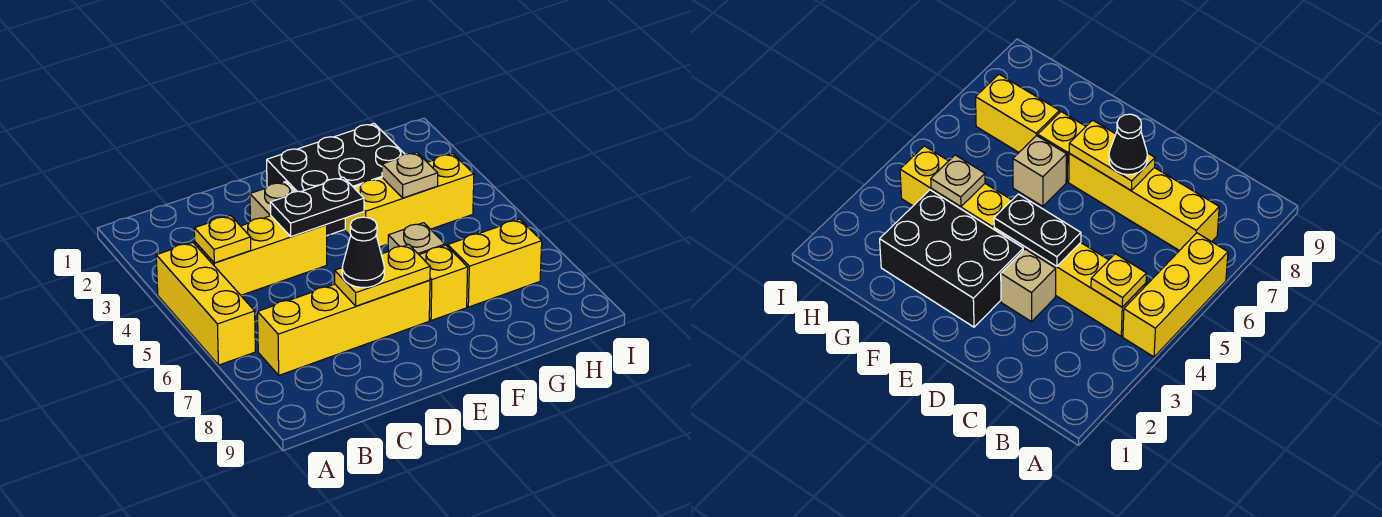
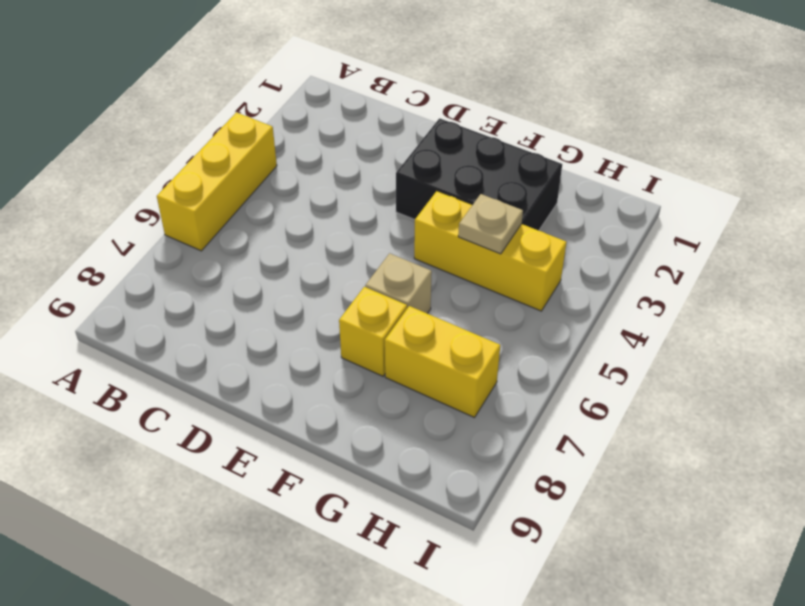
none -> yellow 1x3 brick [195,216,327,295]
none -> yellow 1x4 brick [258,280,430,375]
none -> tan 1x1 brick [250,182,295,221]

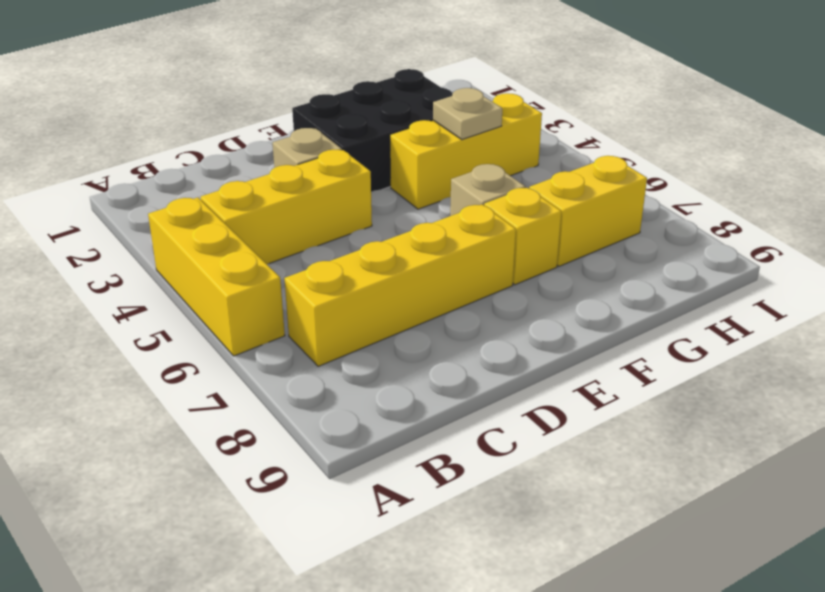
none -> yellow 1x1 plate [194,216,251,263]
none -> black 1x2 plate [270,177,364,236]
none -> yellow 1x2 plate [335,245,430,306]

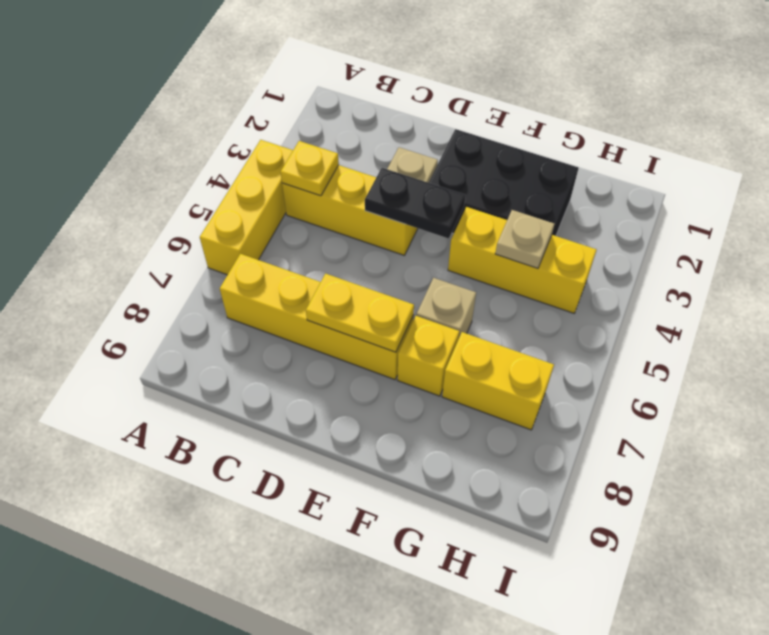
none -> black 1x1 cone [342,217,384,287]

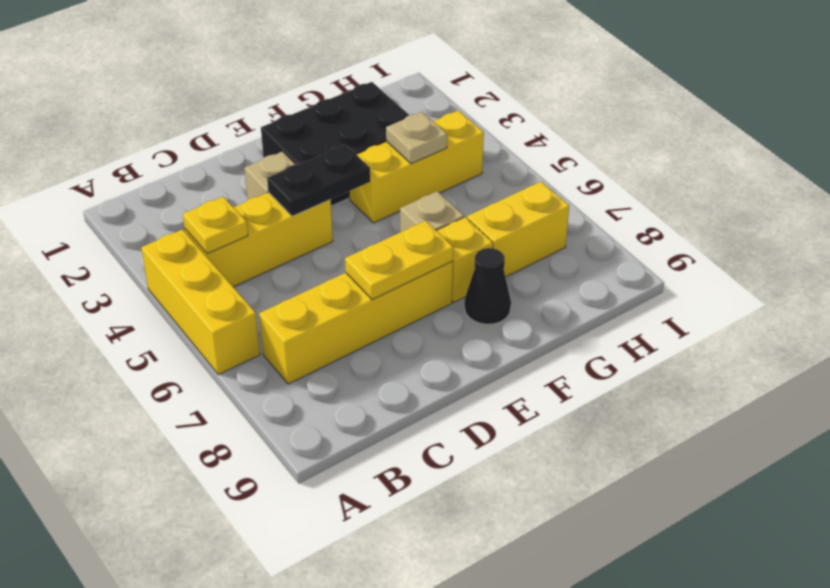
black 1x1 cone [464,248,511,324] -> black 1x1 cone moved to [342,217,384,287]

